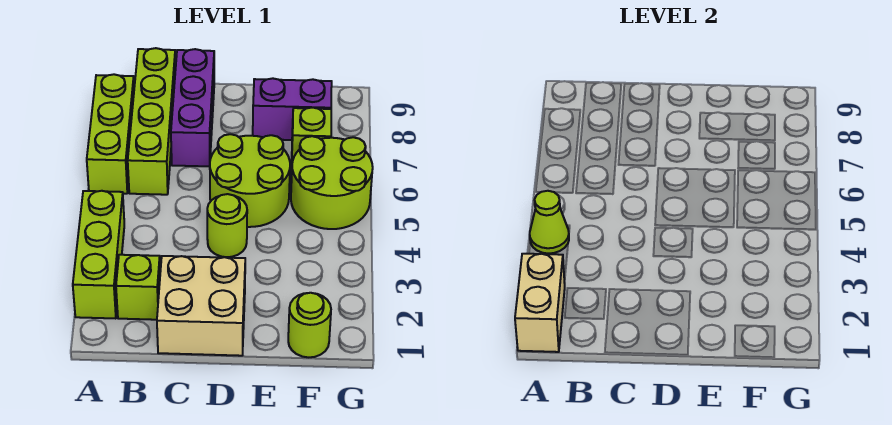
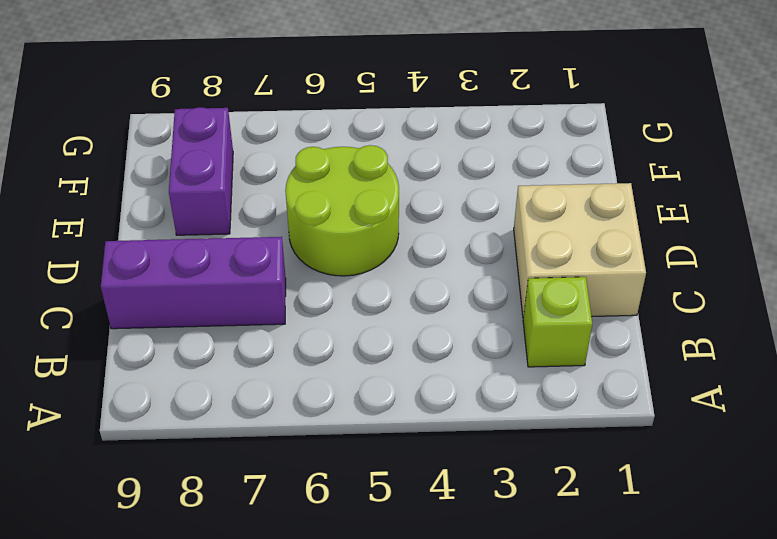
none -> lime 1x3 brick [73,191,124,319]
none -> lime 1x3 brick [87,74,134,194]
none -> lime 1x4 brick [128,48,176,195]

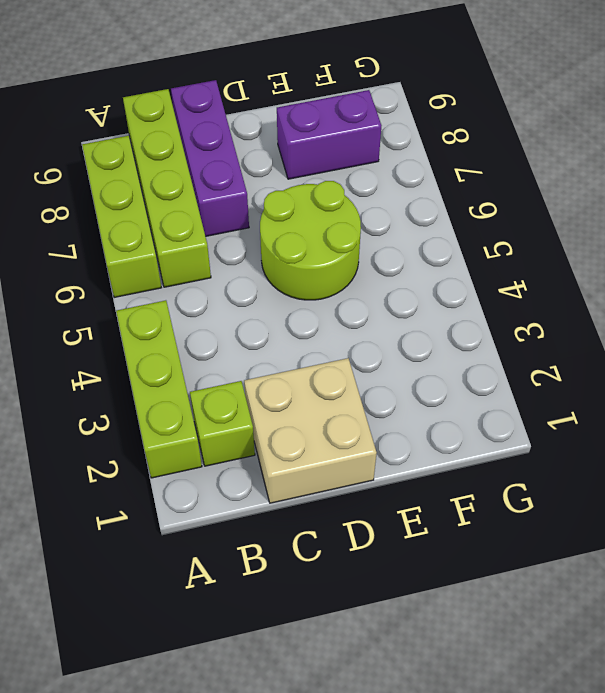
none -> lime 1x1 round brick [207,194,247,257]
none -> lime 1x1 round brick [288,293,331,357]
none -> lime 2x2 round brick [291,136,373,229]

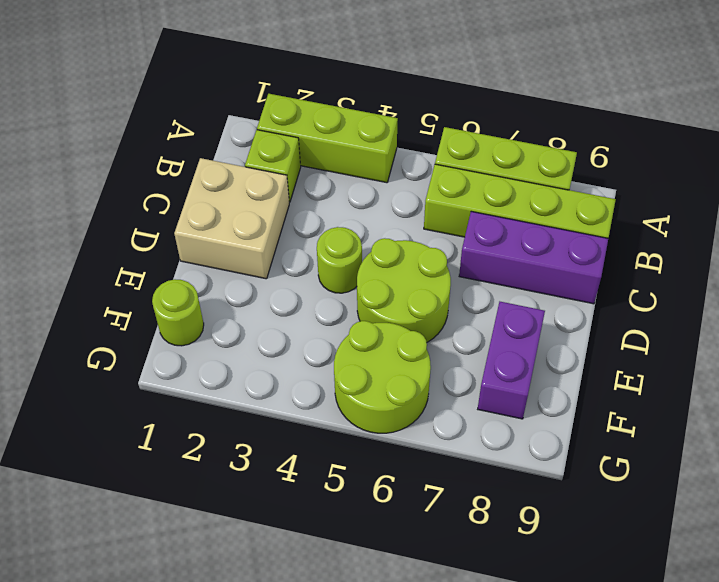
none -> lime 1x1 brick [292,107,331,163]
none -> tan 1x2 brick [515,254,565,352]
none -> lime 1x1 cone [530,191,569,254]

